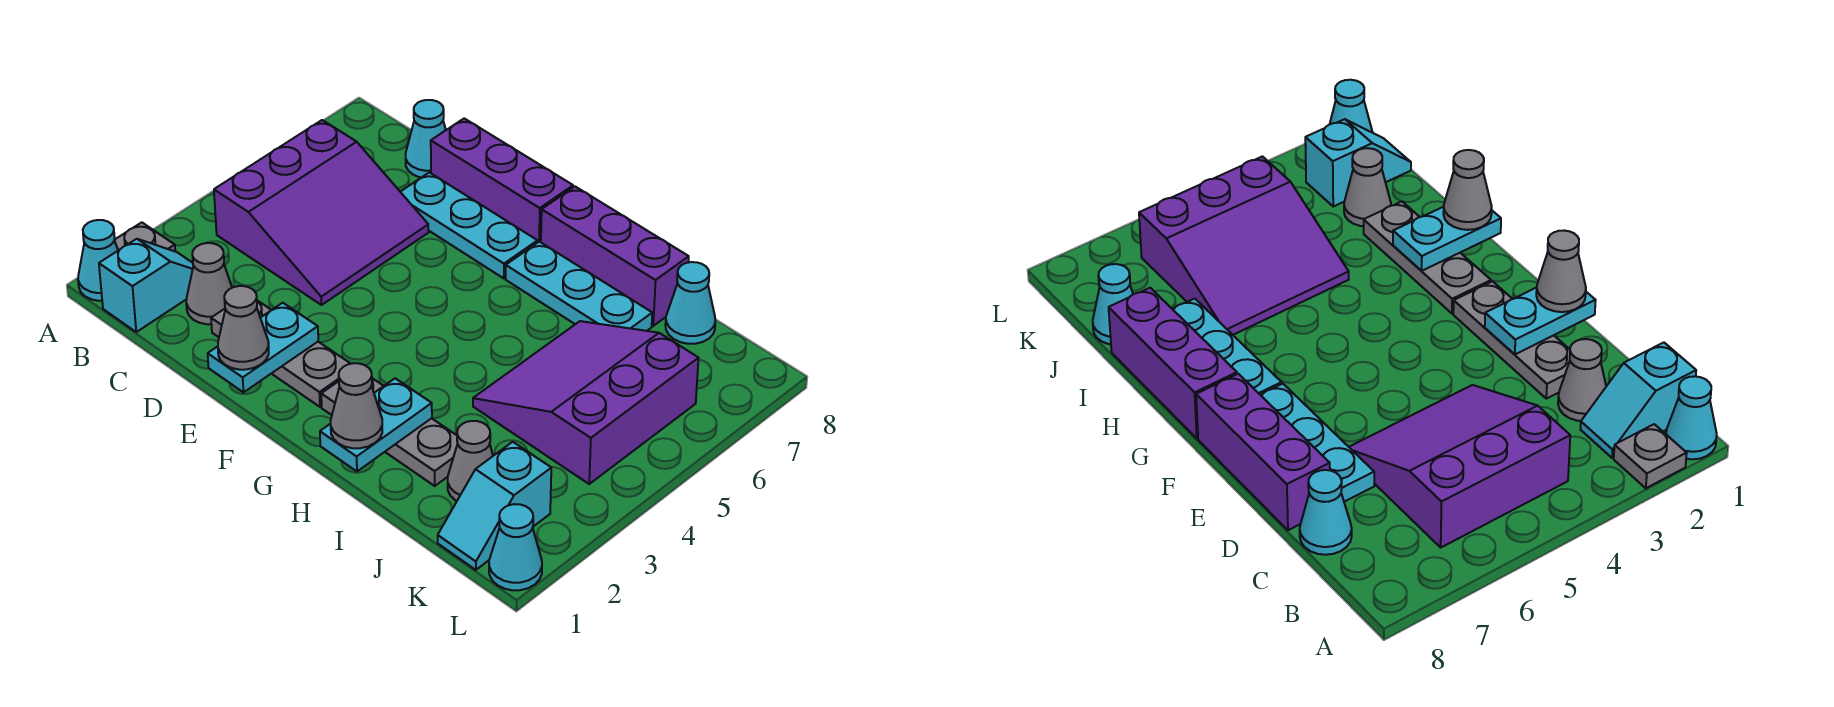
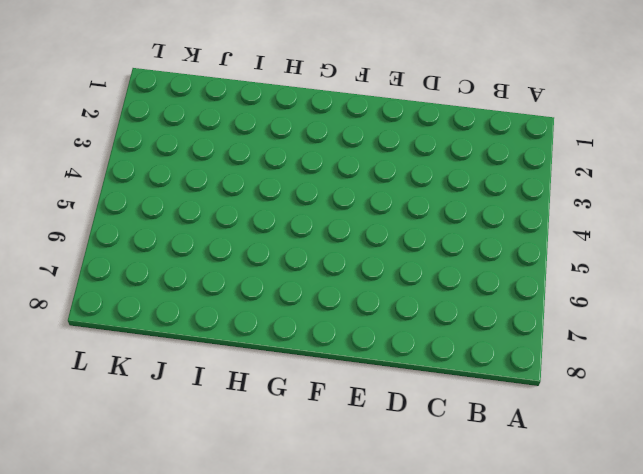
none -> cyan 1x1 cone [78,220,118,301]
none -> grey 1x1 plate [114,222,175,251]
none -> cyan 1x2 slope [99,239,194,332]

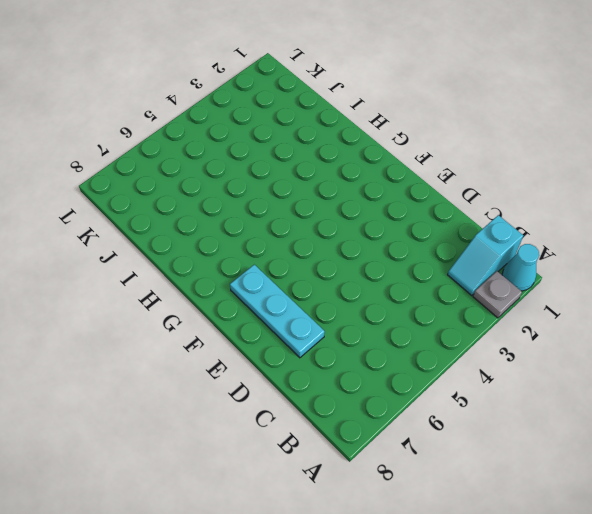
none -> purple 3x3 slope [214,120,429,305]
none -> grey 1x1 cone [186,243,232,324]
none -> cyan 1x1 cone [406,100,446,178]

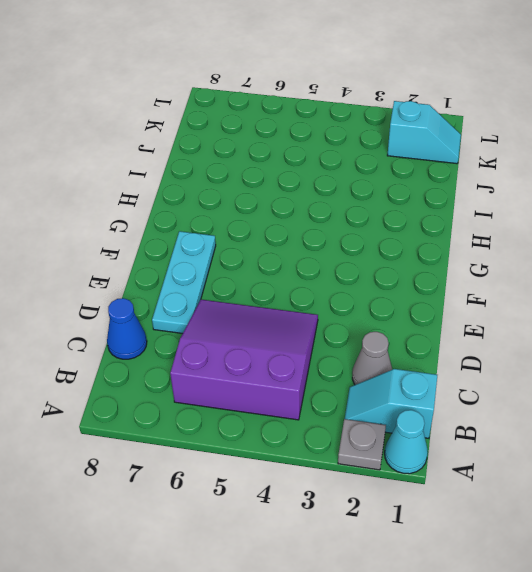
blue 1x1 cone [107,298,147,359] -> cyan 1x1 cone [406,100,446,178]
none -> grey 1x3 plate [211,301,351,407]
none -> purple 1x3 brick [431,118,573,243]
none -> grey 1x3 plate [321,378,458,486]

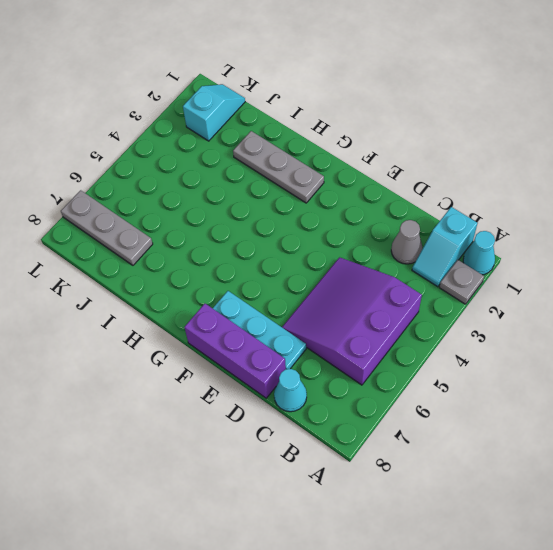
grey 1x3 plate [61,190,153,265] -> grey 1x3 plate moved to [211,301,351,407]
none -> cyan 1x3 plate [506,242,652,331]
none -> purple 1x3 brick [541,187,689,326]
none -> purple 3x3 slope [473,321,699,484]

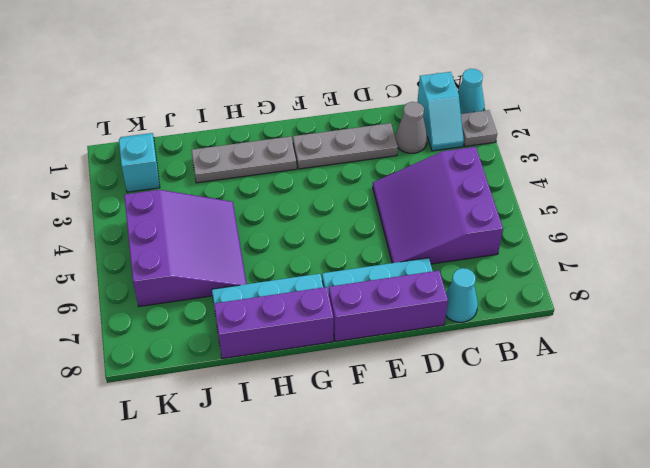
none -> grey 1x1 cone [448,421,493,501]
none -> cyan 1x1 cone [665,262,715,344]
none -> cyan 1x1 cone [489,504,542,590]

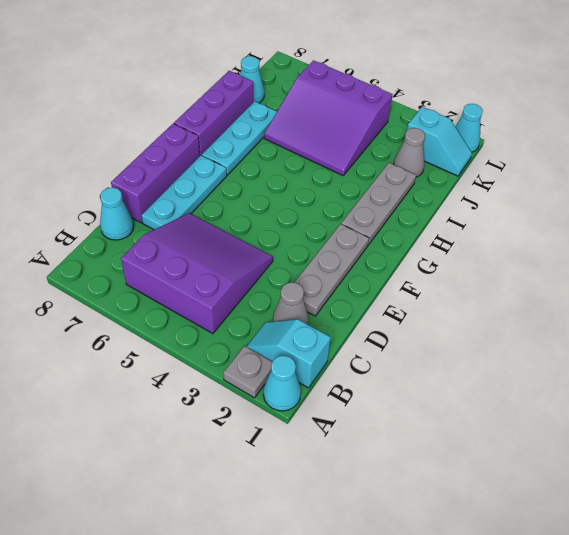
none -> cyan 1x2 plate [208,303,318,392]
none -> cyan 1x2 plate [320,378,432,471]
none -> grey 1x1 cone [218,286,269,370]

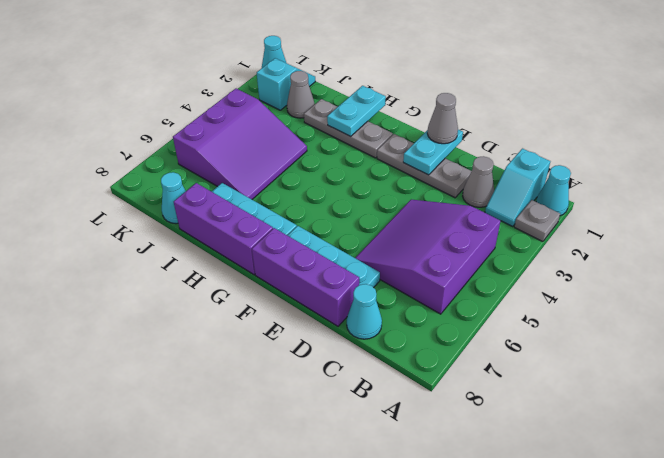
none -> grey 1x1 cone [331,363,382,448]

